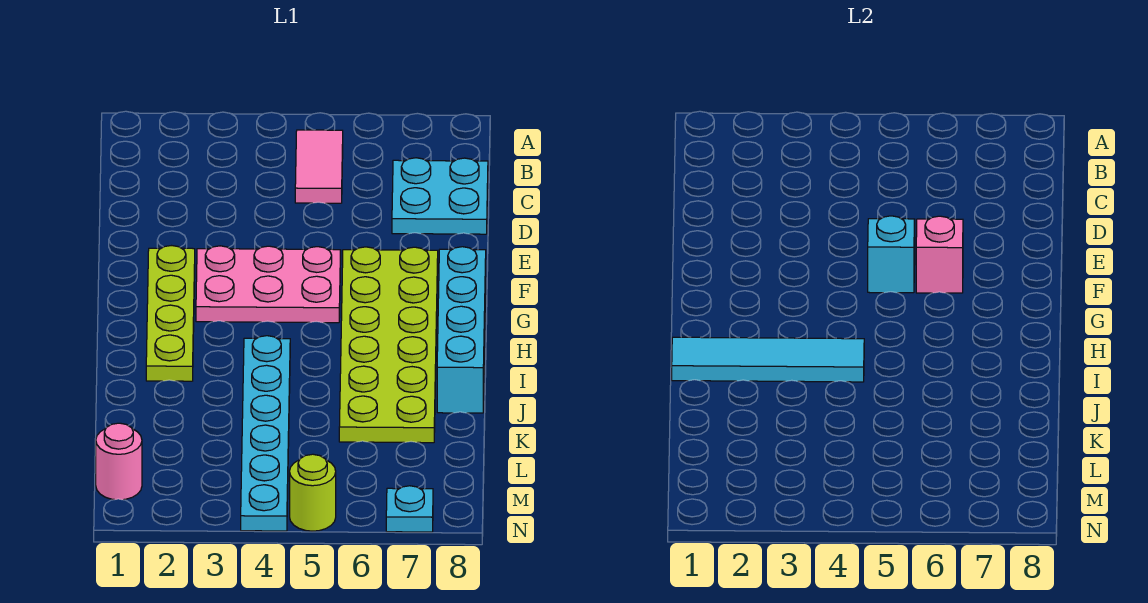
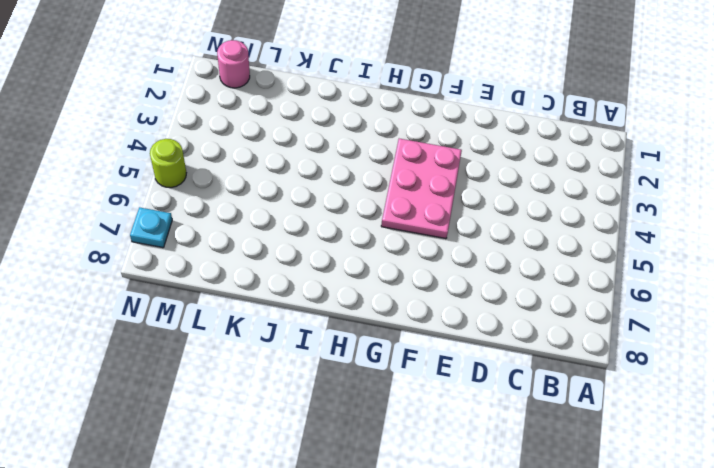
none -> pink 1x2 tile [295,130,343,203]
none -> cyan 2x2 plate [392,158,488,234]
none -> lime 1x4 plate [146,246,195,381]

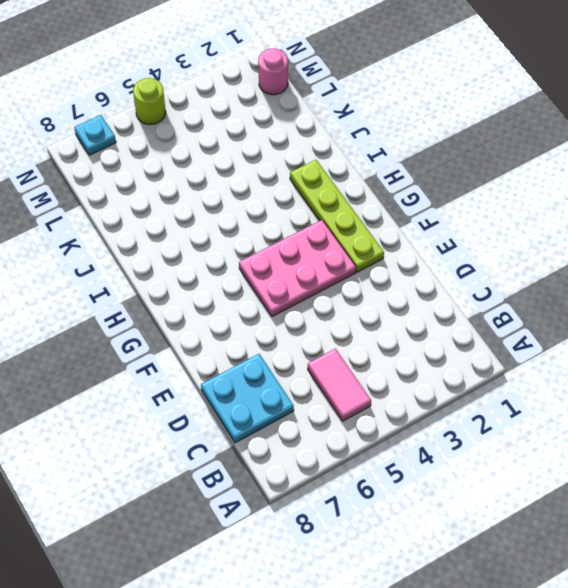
none -> lime 2x6 plate [339,247,438,443]
none -> cyan 1x4 brick [437,247,486,413]
none -> cyan 1x6 plate [241,336,290,531]

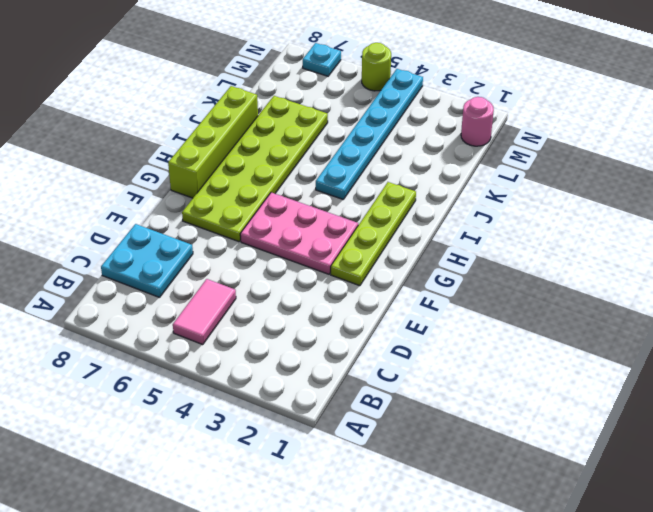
lime 1x4 brick [168,86,258,198] -> cyan 1x4 brick [437,247,486,413]
none -> cyan 1x1 brick [868,216,915,293]
none -> pink 1x1 brick [916,216,963,293]
none -> cyan 1x4 tile [672,337,864,382]

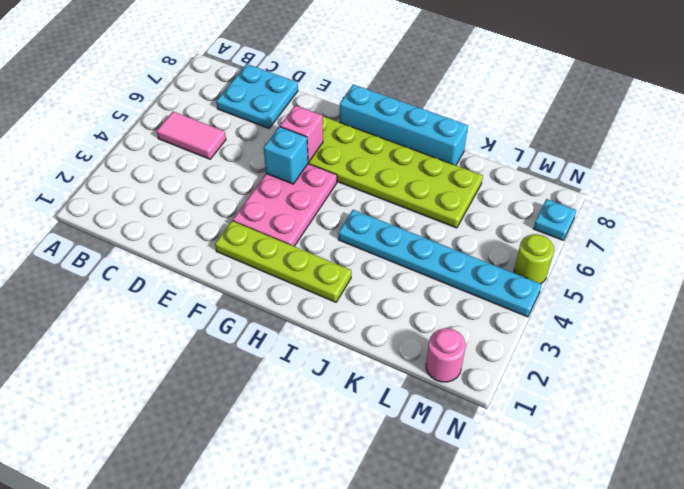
none -> cyan 1x4 tile [672,337,864,382]

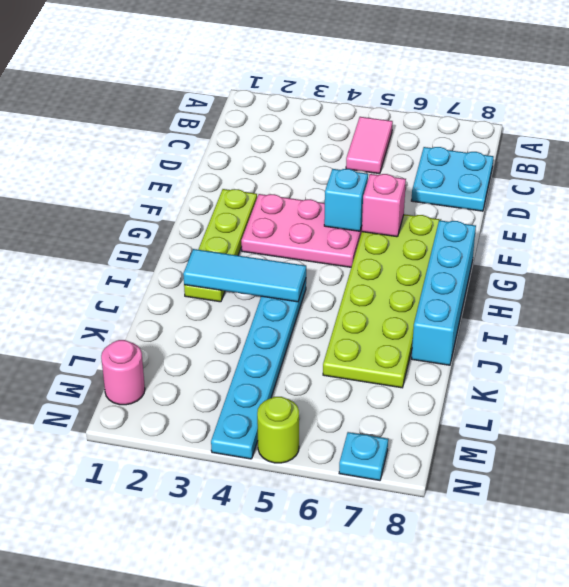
cyan 1x3 tile [183,249,306,302] -> cyan 1x4 tile [672,337,864,382]

